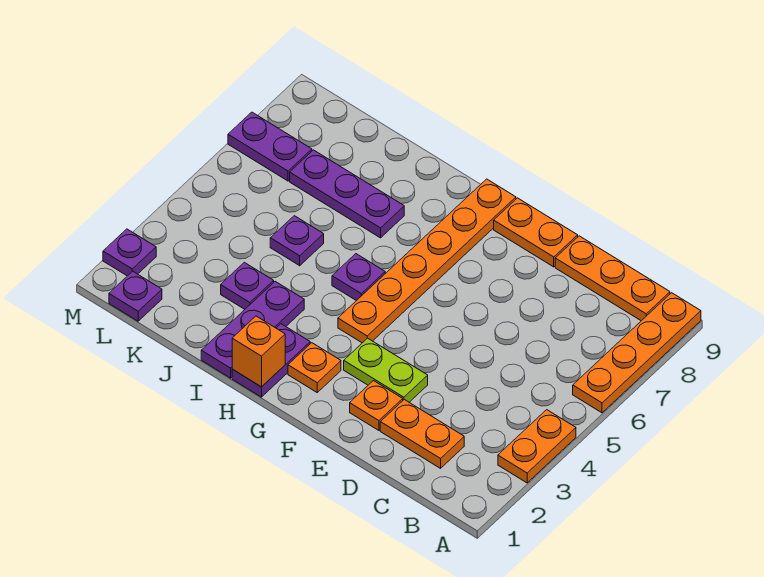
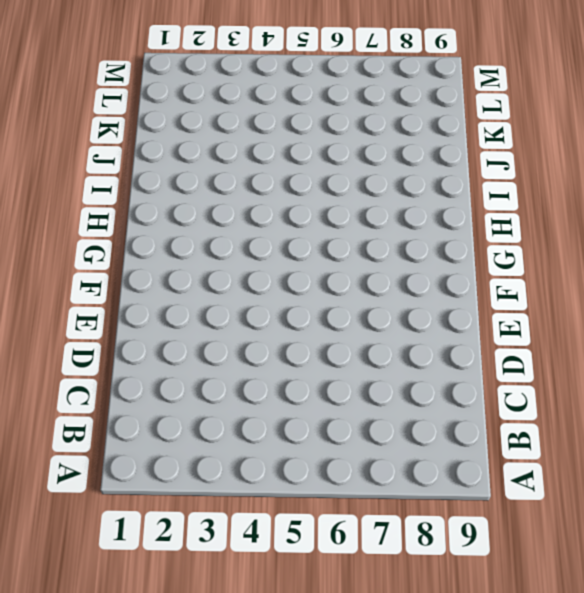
none -> orange 1x2 plate [498,410,576,483]
none -> orange 1x4 plate [573,293,701,413]
none -> orange 1x3 plate [555,236,670,321]

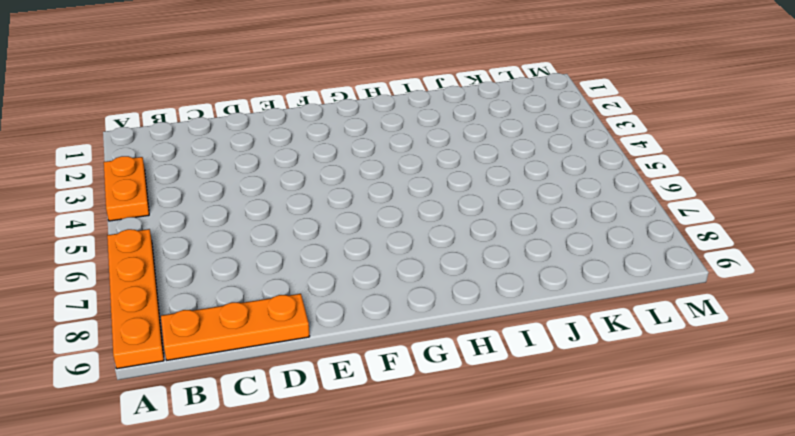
none -> orange 1x2 plate [380,400,464,468]
none -> orange 1x1 plate [350,381,403,430]
none -> lime 1x2 plate [344,338,428,402]

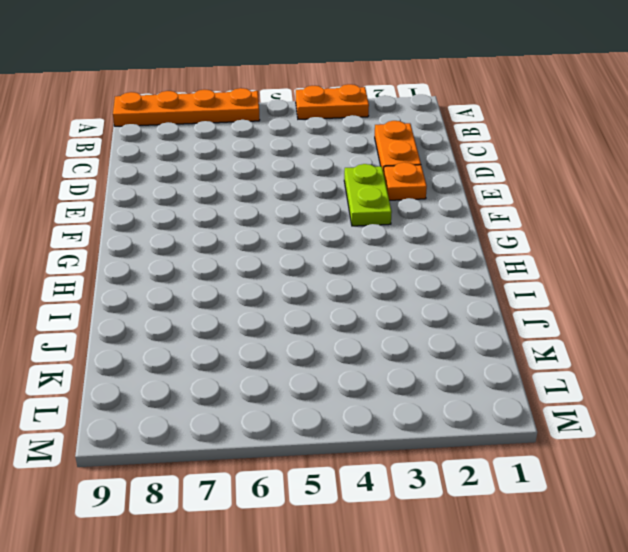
none -> orange 1x3 plate [555,236,670,321]
none -> orange 1x2 plate [494,198,578,267]
none -> orange 1x1 plate [288,343,341,392]

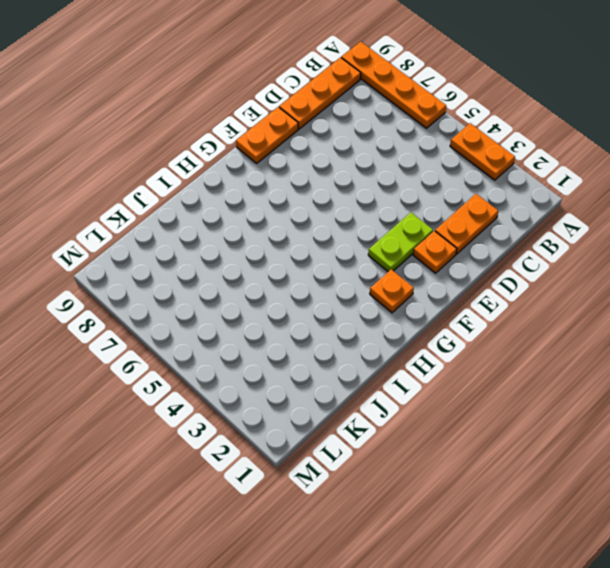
none -> orange 1x6 plate [338,179,516,343]
none -> purple 1x2 plate [232,324,310,397]
none -> purple 1x1 plate [332,254,385,301]

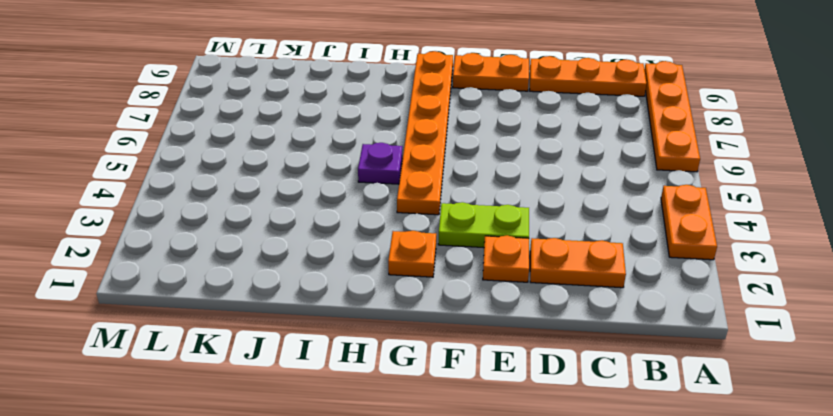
none -> purple 1x2 plate [232,324,310,397]
none -> purple 1x3 plate [201,281,304,378]
none -> purple 1x3 plate [290,150,404,238]

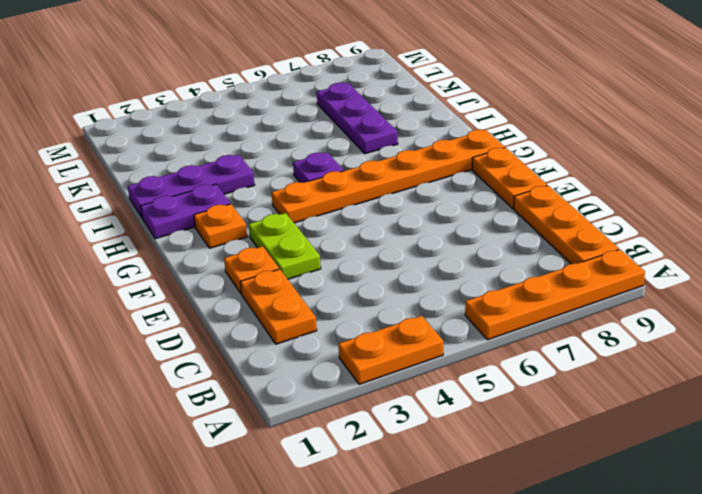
none -> purple 1x1 plate [221,262,274,309]
none -> purple 1x1 plate [270,216,324,266]
none -> purple 1x1 plate [109,271,162,321]

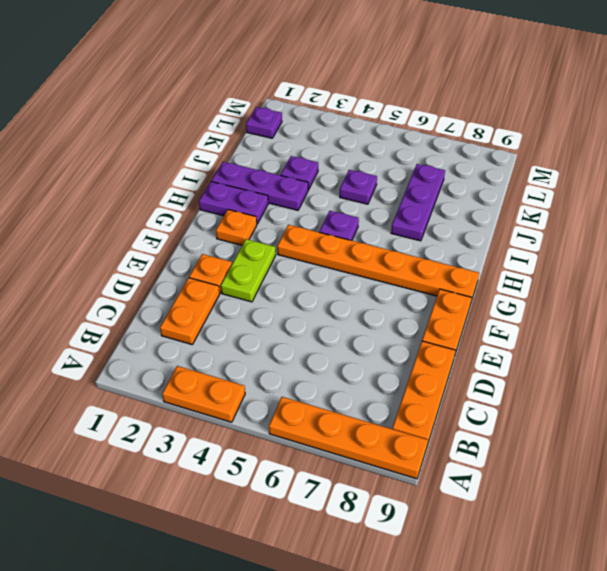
none -> purple 1x2 plate [228,112,312,181]
none -> purple 1x1 plate [103,229,156,276]
none -> orange 1x1 brick [232,316,285,387]

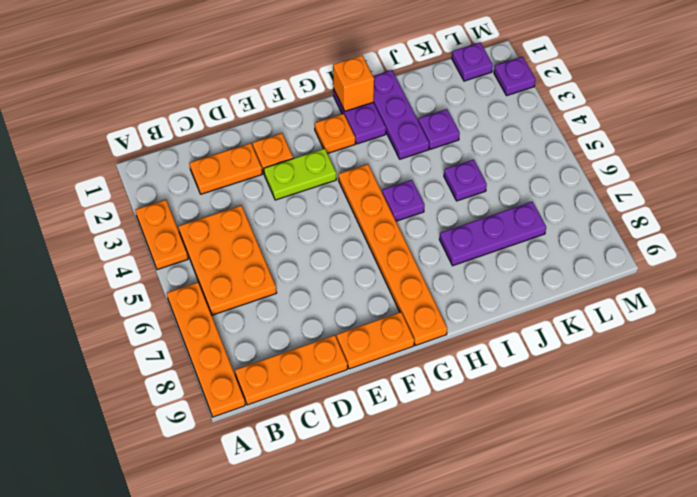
orange 2x3 plate [178,205,277,315] -> none
none -> purple 1x2 plate [228,112,312,181]

